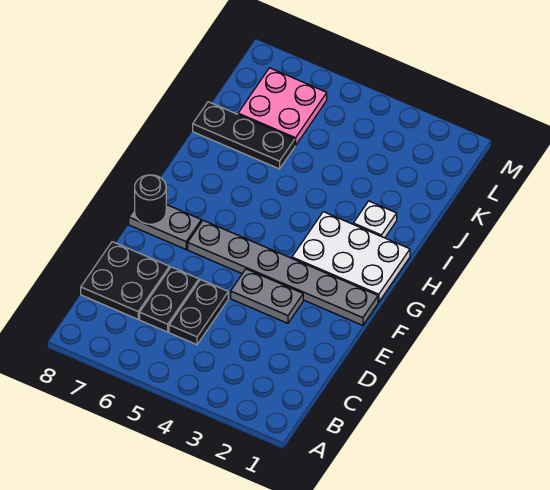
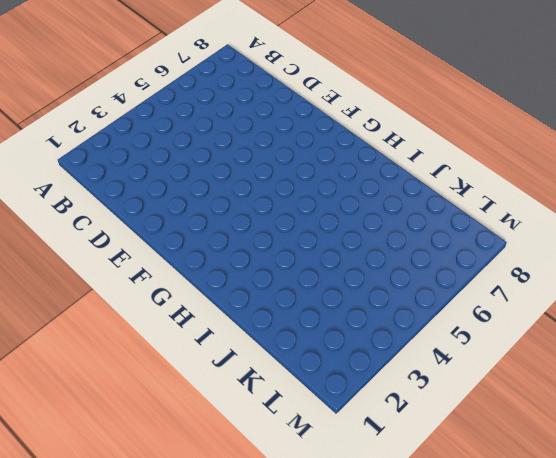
none -> black 1x2 plate [169,280,228,345]
none -> black 1x2 plate [140,267,199,332]

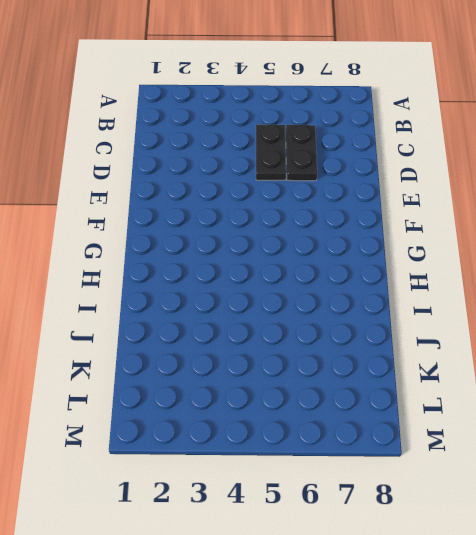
none -> black 2x2 plate [81,242,169,319]
none -> grey 1x2 plate [231,269,303,323]

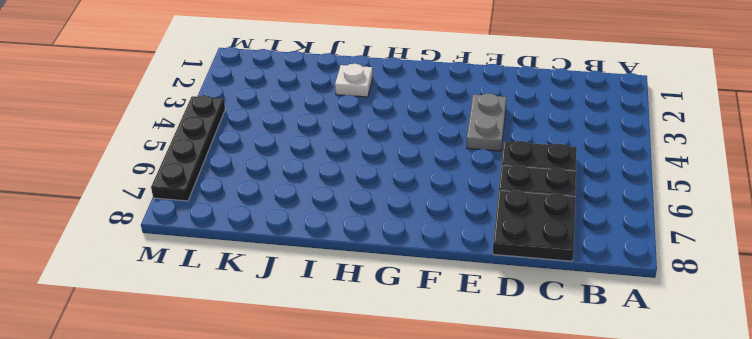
black 1x4 plate [151,95,225,201] -> none
none -> grey 1x6 plate [188,220,378,325]
none -> grey 1x2 plate [129,205,201,249]

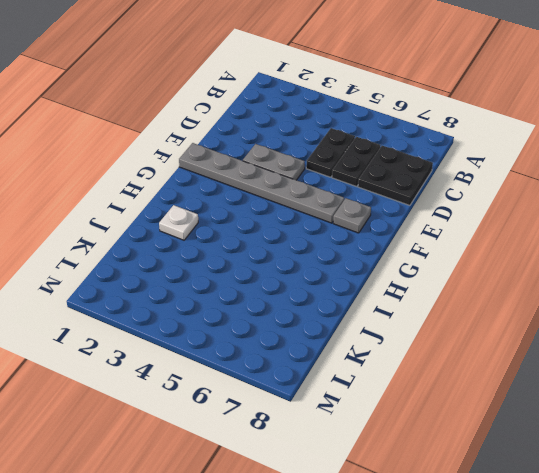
grey 1x1 plate [333,198,371,233] -> grey 1x2 plate [129,205,201,249]
none -> white 2x3 plate [292,212,410,302]
none -> black 1x3 plate [193,102,295,169]

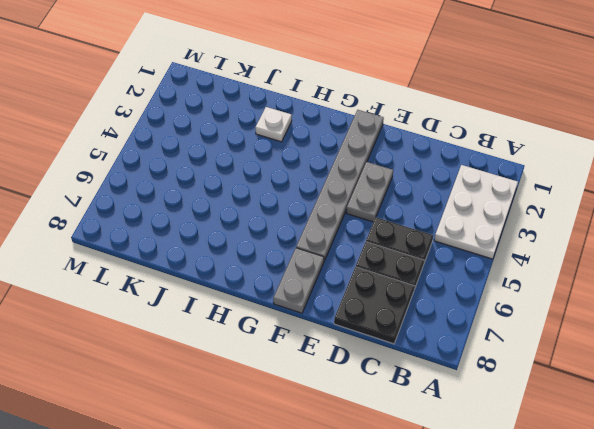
white 2x3 plate [434,165,518,259] -> white 2x3 plate moved to [292,212,410,302]
none -> black 1x3 plate [193,102,295,169]
none -> pink 2x2 plate [238,68,327,146]

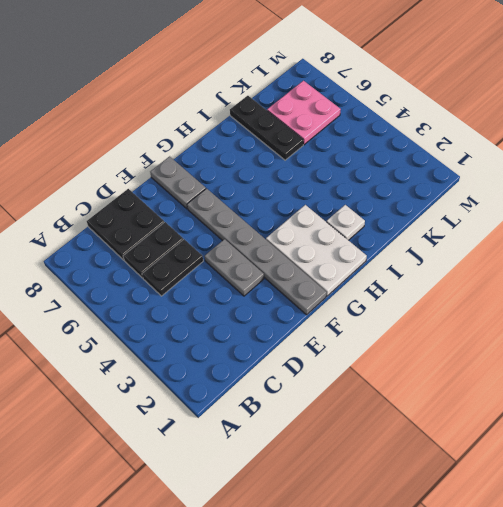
none -> black 1x1 round brick [135,175,166,224]

